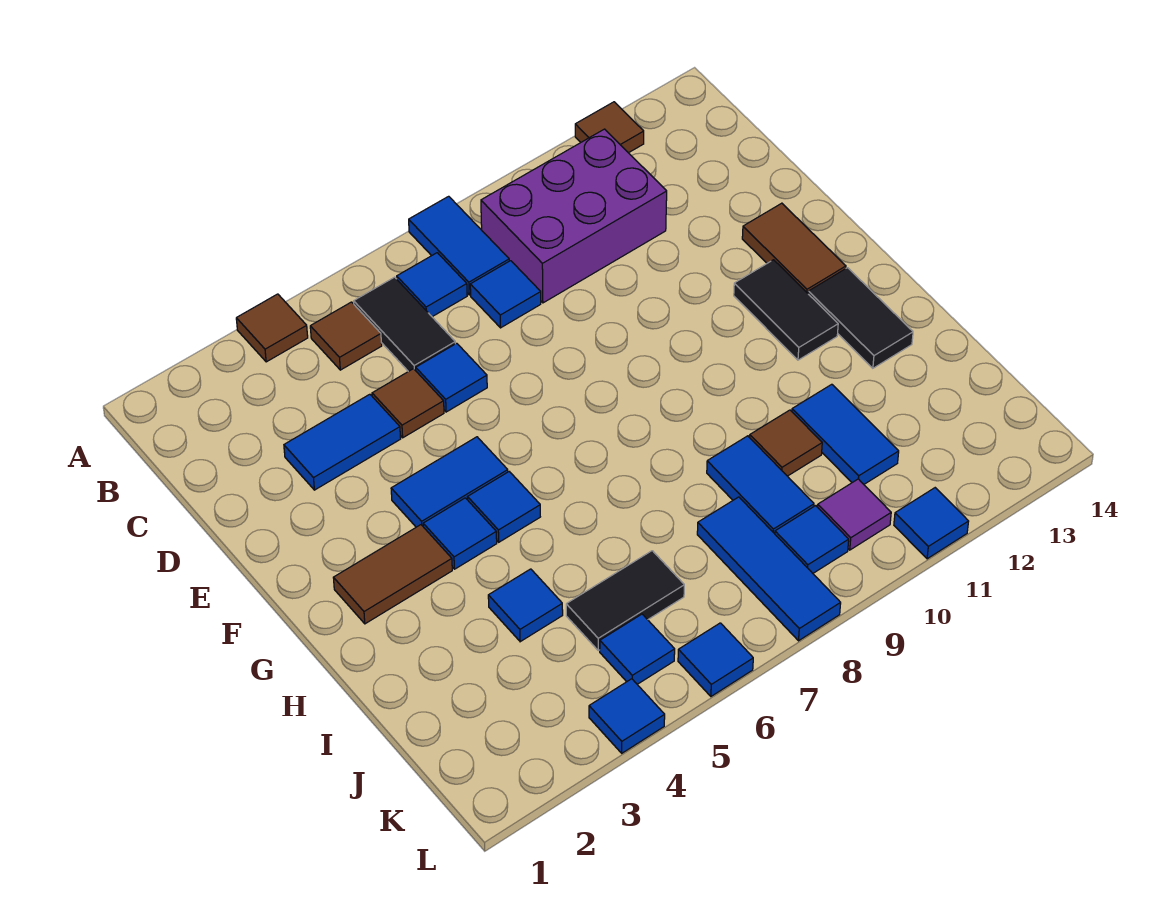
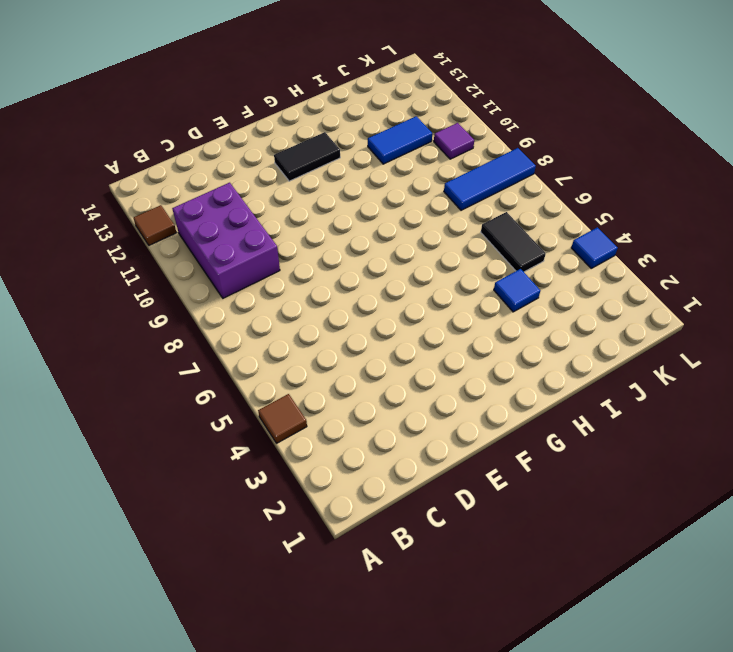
none -> blue 1x2 tile [409,196,509,295]
none -> brown 1x1 tile [310,302,382,370]
none -> black 1x2 tile [354,277,455,372]
none -> blue 1x1 tile [397,253,467,317]

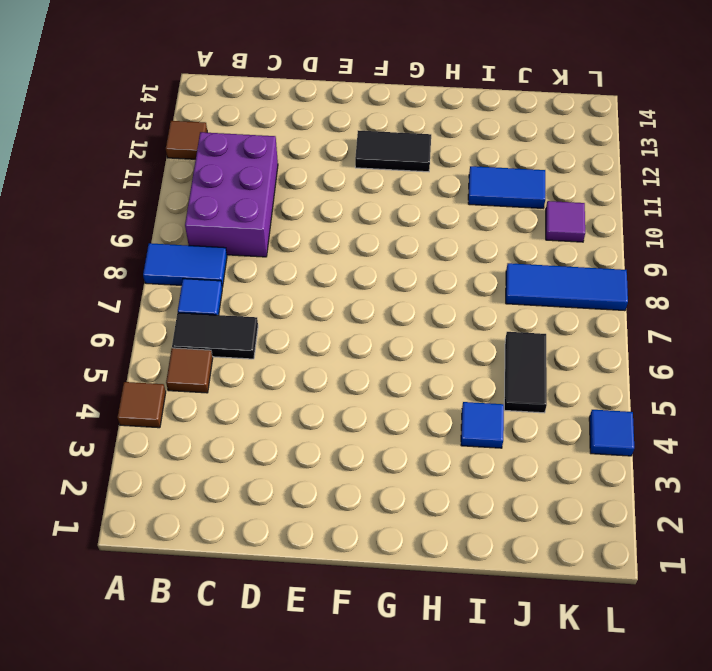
none -> blue 1x1 tile [470,261,541,328]
none -> blue 1x2 tile [284,394,401,490]
none -> brown 1x1 tile [372,369,444,438]
none -> blue 1x1 tile [416,343,487,412]

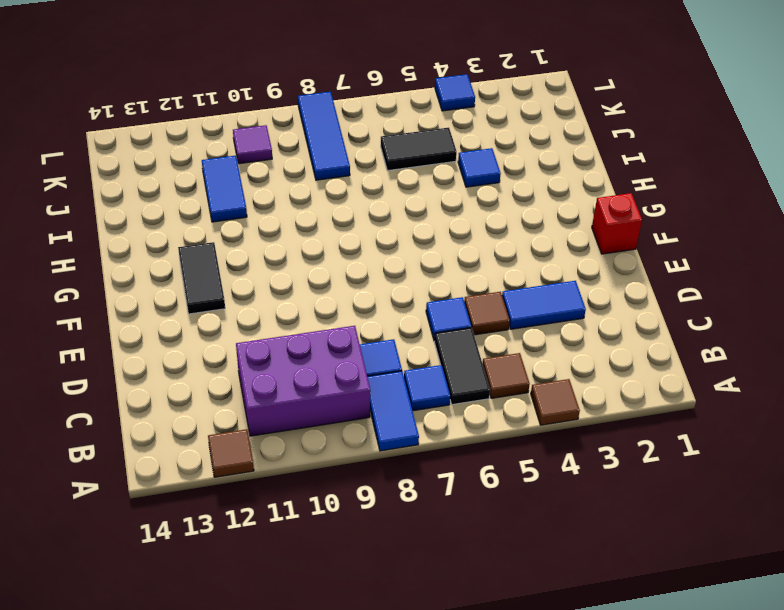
red 1x1 brick [592,193,642,254] -> none
none -> brown 1x2 tile [742,203,846,293]
none -> blue 1x2 tile [391,437,508,527]
none -> brown 1x2 tile [333,525,452,624]
none -> blue 1x1 tile [423,498,497,569]

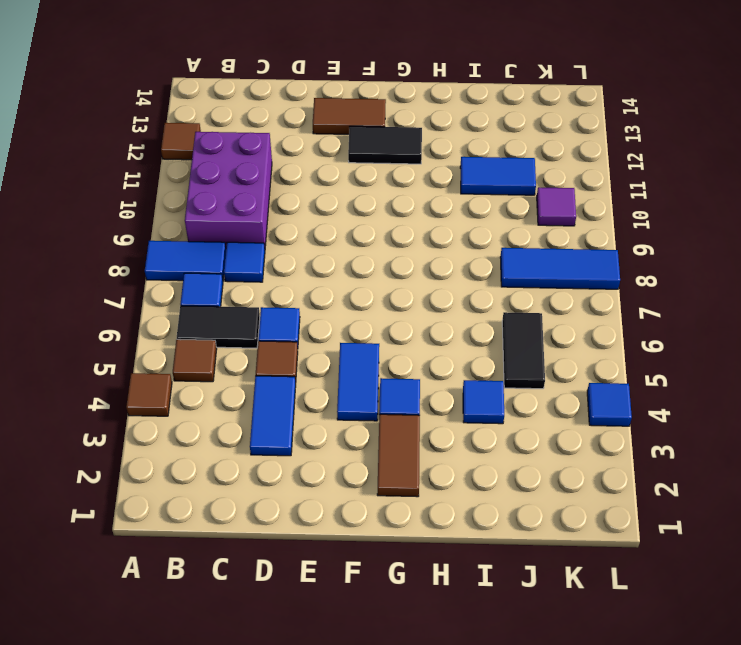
none -> blue 1x1 tile [468,472,540,542]
none -> black 1x2 tile [808,268,913,368]
none -> blue 1x2 tile [707,436,814,534]
none -> brown 1x1 tile [750,410,822,476]

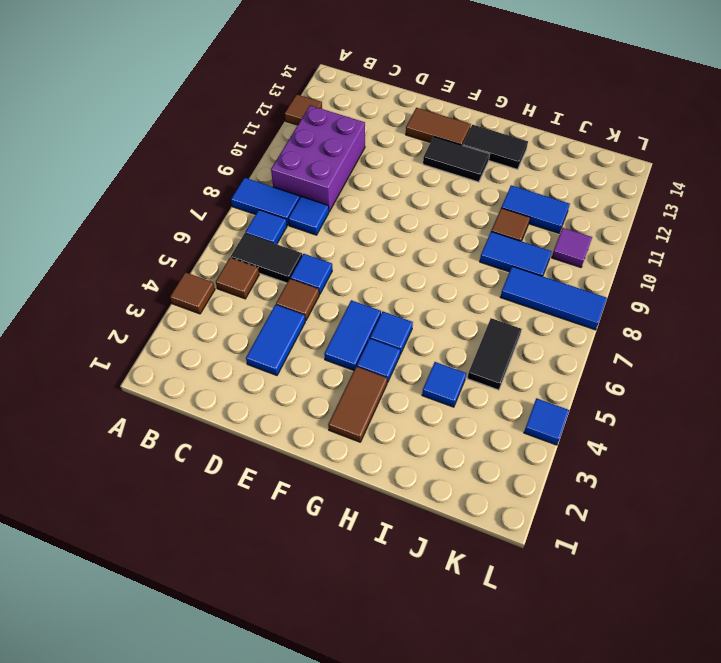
none -> blue 1x1 tile [600,614,675,684]
none -> blue 1x1 tile [775,506,849,573]
none -> blue 1x1 tile [678,623,753,696]
none -> blue 1x1 tile [894,488,969,559]

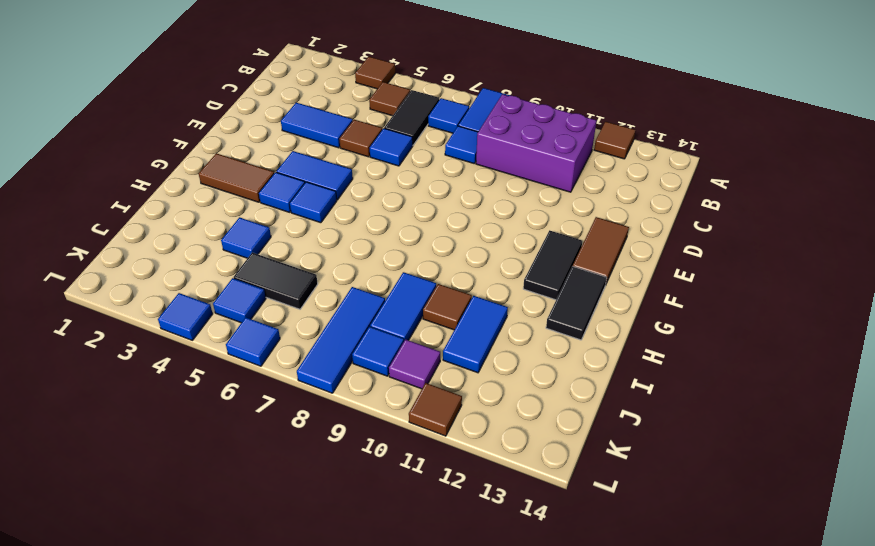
brown 1x1 tile [409,383,462,436] -> blue 1x1 tile [894,488,969,559]

